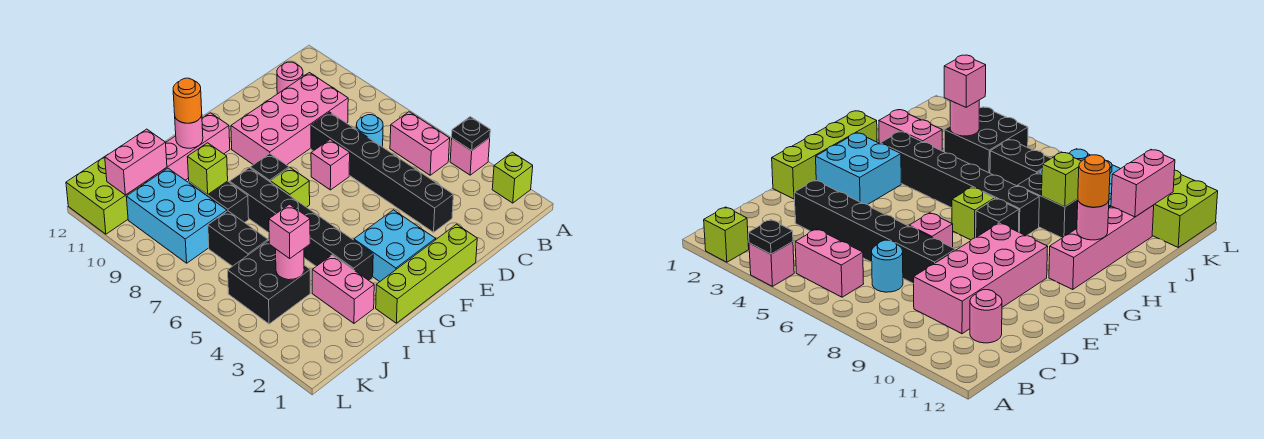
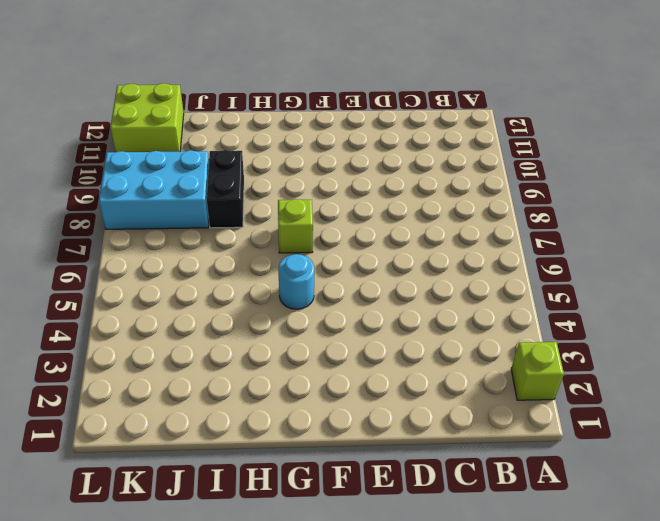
cyan 1x1 round brick [278,254,314,309] -> cyan 1x1 round brick moved to [356,115,383,147]
cyan 2x3 brick [99,150,209,229] -> cyan 2x3 brick turned to [126,168,227,263]
none -> pink 1x1 brick [450,138,490,175]
none -> pink 1x2 brick [390,112,450,175]
none -> pink 2x4 brick [231,73,348,165]

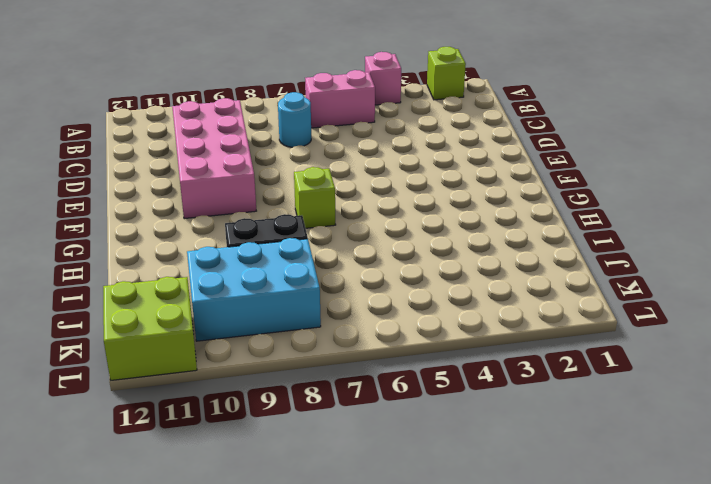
none -> pink 1x1 round brick [277,62,303,94]
none -> black 1x6 brick [311,112,453,232]
none -> lime 1x4 brick [376,224,477,323]

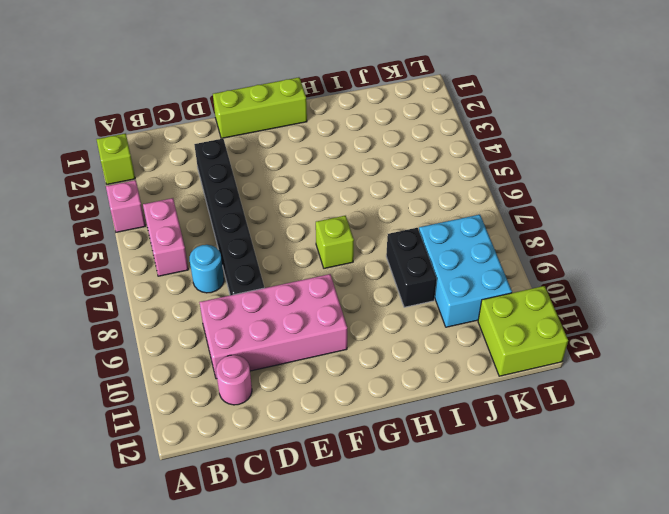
lime 1x3 brick [213,77,307,139] -> lime 1x4 brick [376,224,477,323]
none -> pink 1x1 brick [311,139,350,190]
none -> cyan 2x2 brick [354,210,435,282]
none -> black 1x1 brick [250,154,289,182]

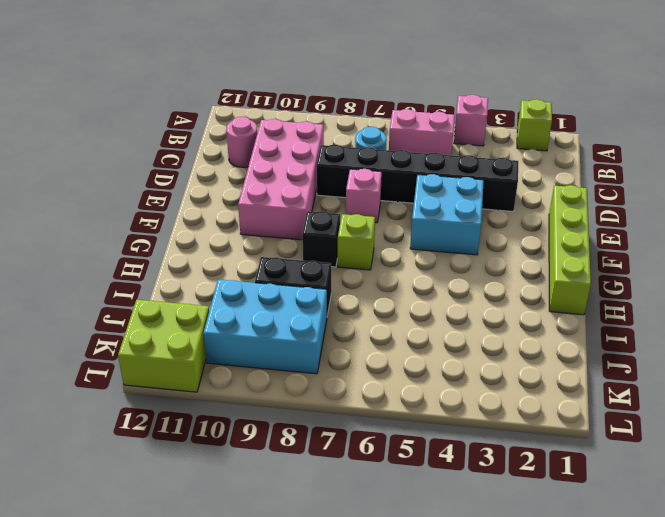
cyan 2x2 brick [410,174,484,255] -> cyan 2x2 brick moved to [354,210,435,282]
none -> pink 1x4 brick [146,113,230,183]
none -> black 1x6 brick [230,168,373,281]
none -> pink 1x2 brick [312,255,374,323]

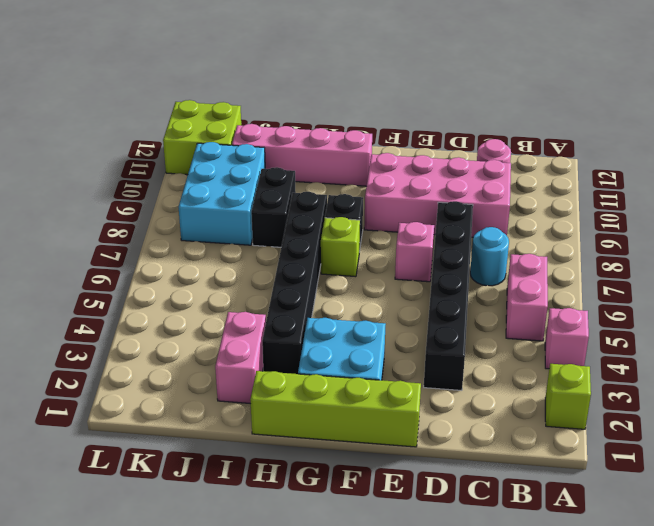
none -> black 2x2 brick [228,241,310,324]
none -> black 1x2 brick [208,211,268,266]
none -> black 1x1 plate [452,117,490,151]

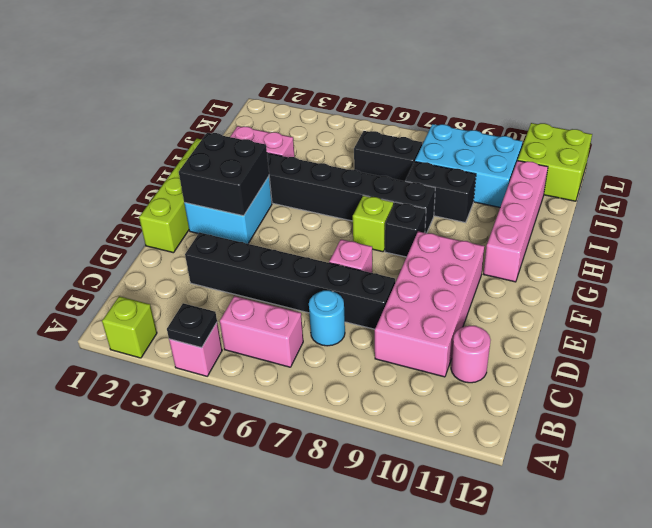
black 2x2 brick [179,133,269,216] -> black 2x2 brick moved to [228,241,310,324]
none -> pink 1x1 round brick [175,116,203,148]
none -> lime 1x1 brick [188,143,228,195]
none -> pink 1x1 round brick [276,249,304,280]

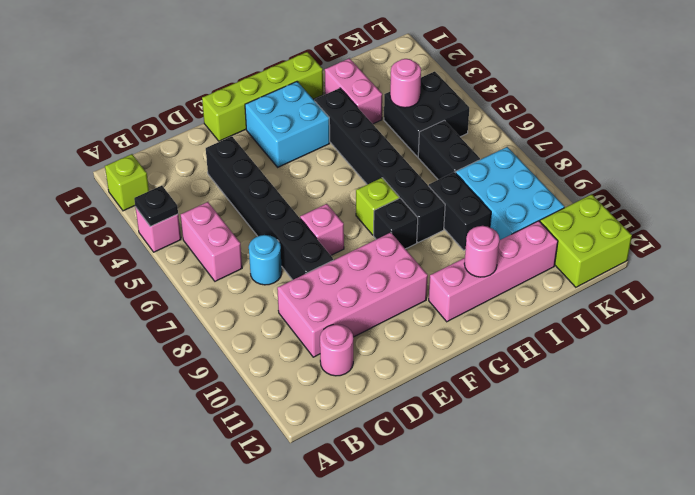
none -> lime 1x1 brick [188,143,228,195]
none -> pink 1x2 brick [105,129,167,195]
none -> orange 1x1 round brick [173,78,202,123]

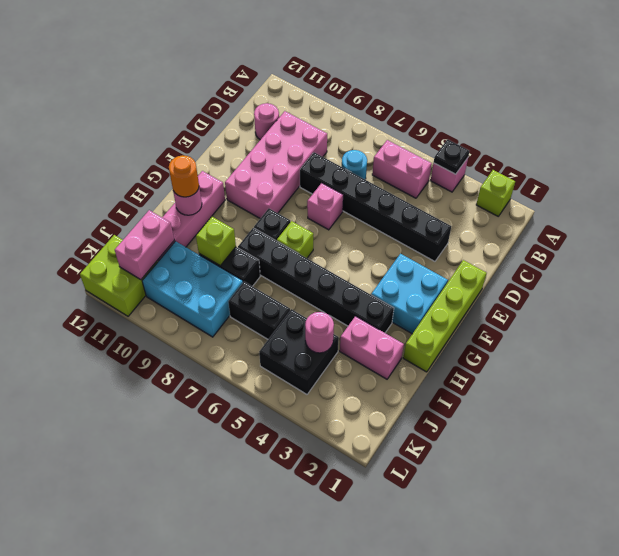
none -> pink 1x1 brick [269,204,310,258]

